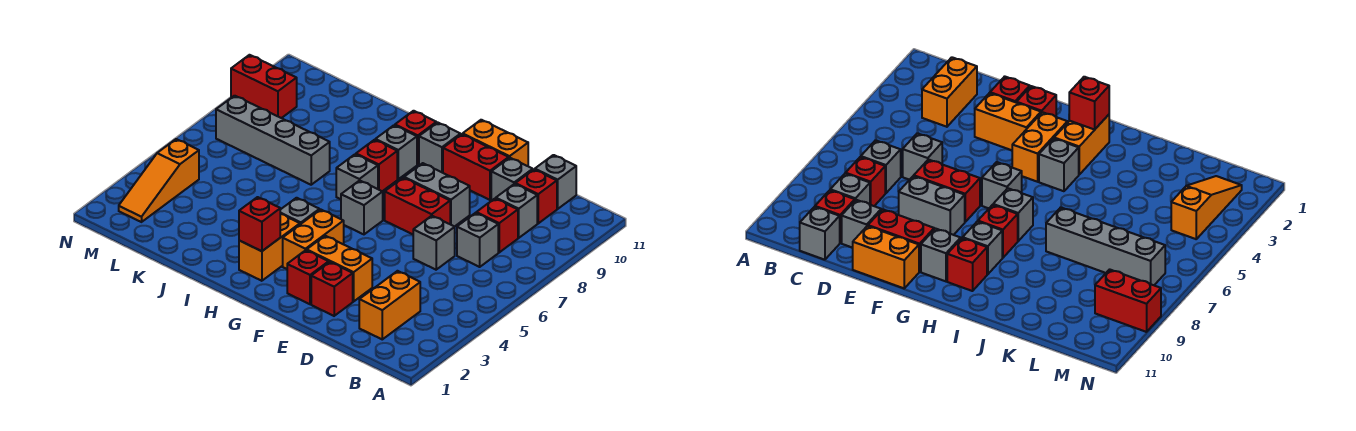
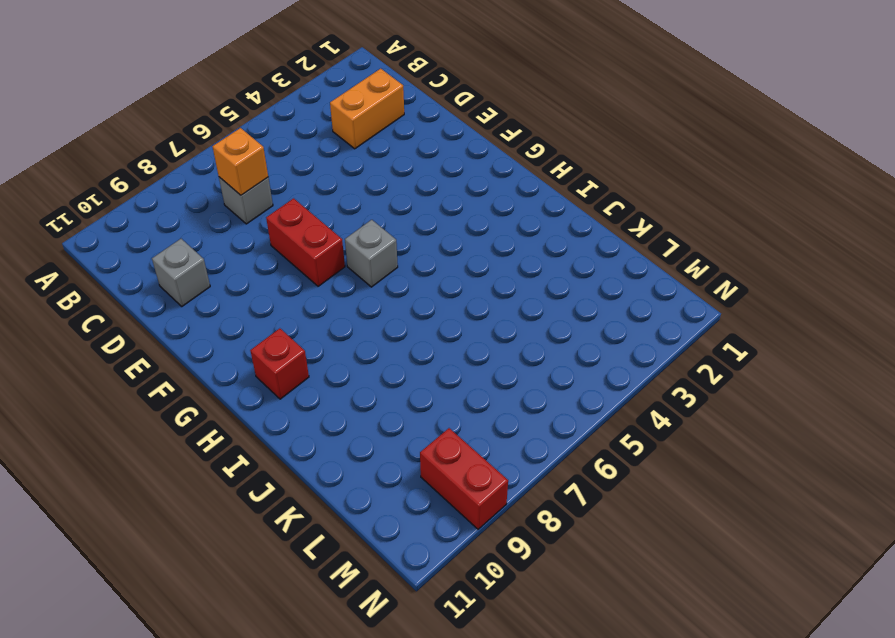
orange 1x1 brick [212,128,268,195] -> none
none -> red 1x1 brick [476,199,518,252]
none -> grey 1x1 brick [496,184,537,238]
none -> red 1x1 brick [515,170,557,223]

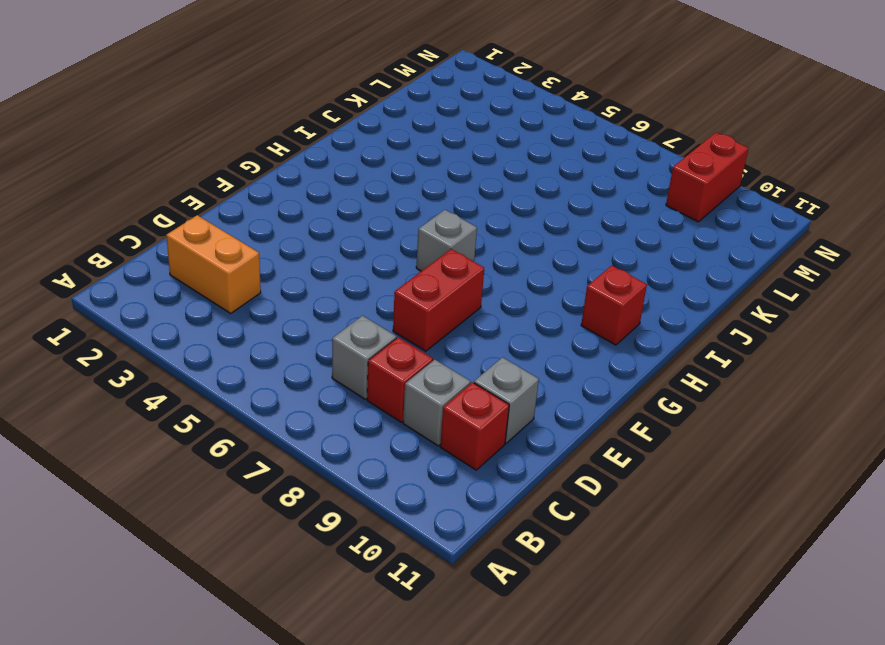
none -> grey 1x1 brick [535,155,576,209]
none -> grey 1x1 brick [413,216,455,270]
none -> red 1x1 brick [311,262,353,316]

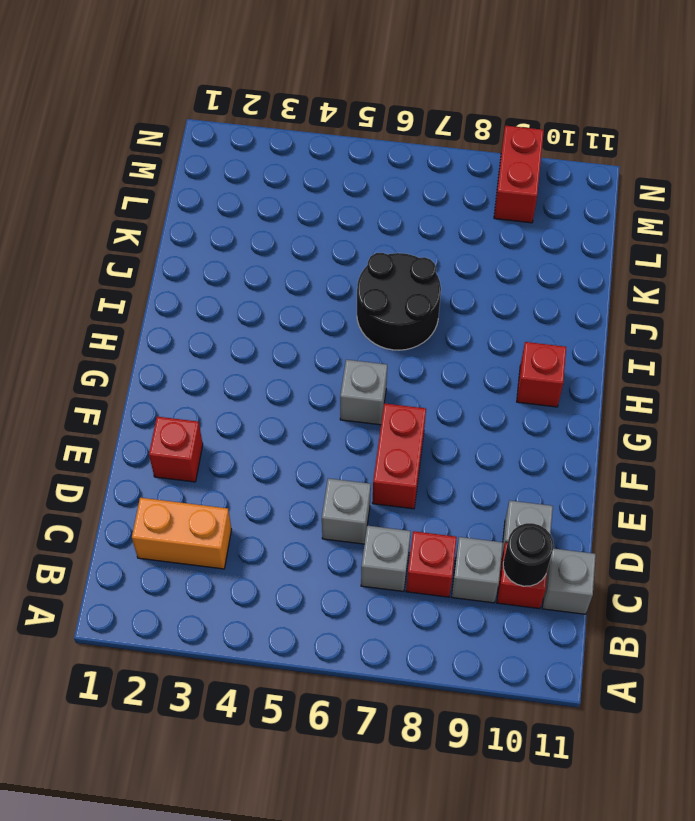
black 1x1 round brick [503,523,554,586] -> none
black 2x2 round brick [357,253,441,350] -> grey 1x4 brick [216,96,330,185]
none -> orange 1x2 brick [307,236,372,301]
none -> grey 1x2 brick [404,163,470,227]
none -> red 1x2 brick [443,134,509,200]

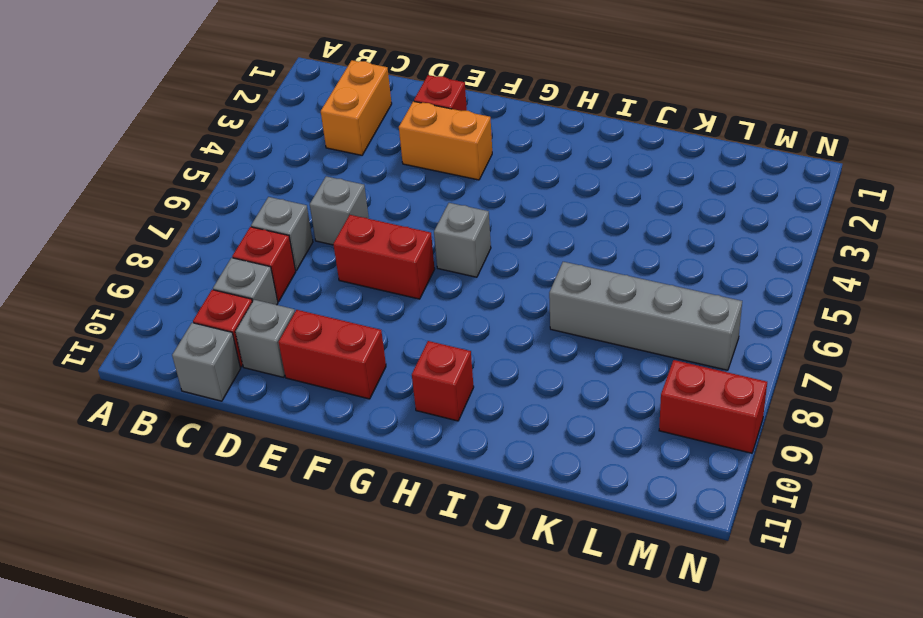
none -> grey 1x2 brick [404,163,470,227]
none -> orange 1x2 brick [463,120,528,166]
none -> red 1x1 brick [287,250,329,304]

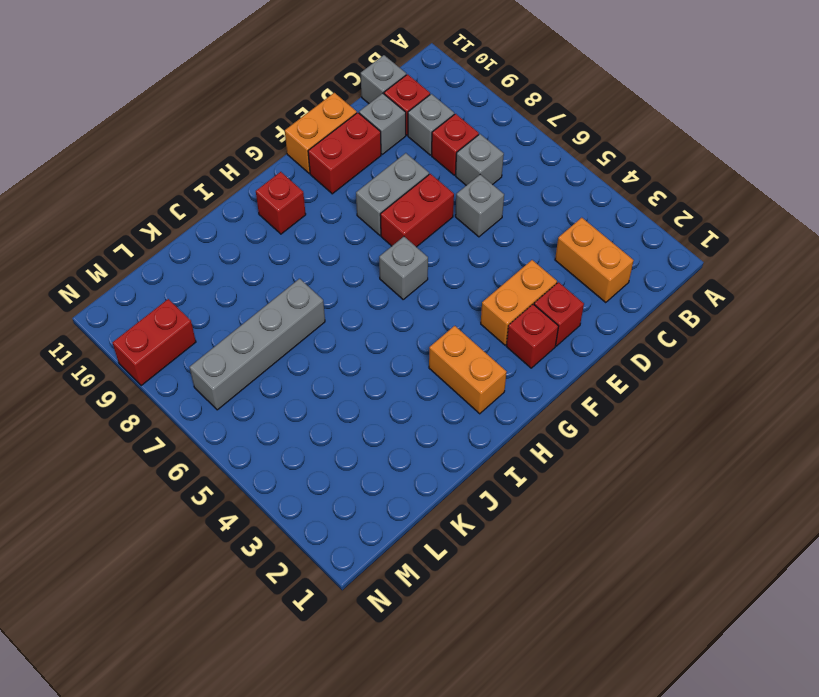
none -> orange 1x2 brick [283,209,344,269]
none -> grey 1x1 brick [419,122,461,173]
none -> grey 1x1 brick [280,198,319,224]

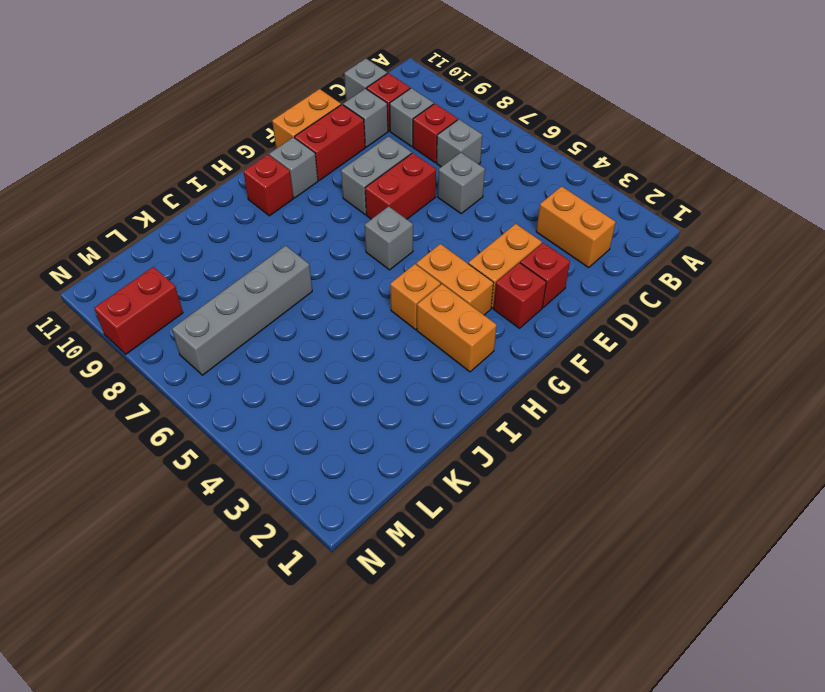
orange 1x1 brick [390,264,441,329] -> grey 1x1 brick [280,198,319,224]
none -> grey 1x1 brick [336,154,378,199]
none -> red 1x1 brick [356,140,397,191]
none -> grey 1x1 brick [375,125,417,179]

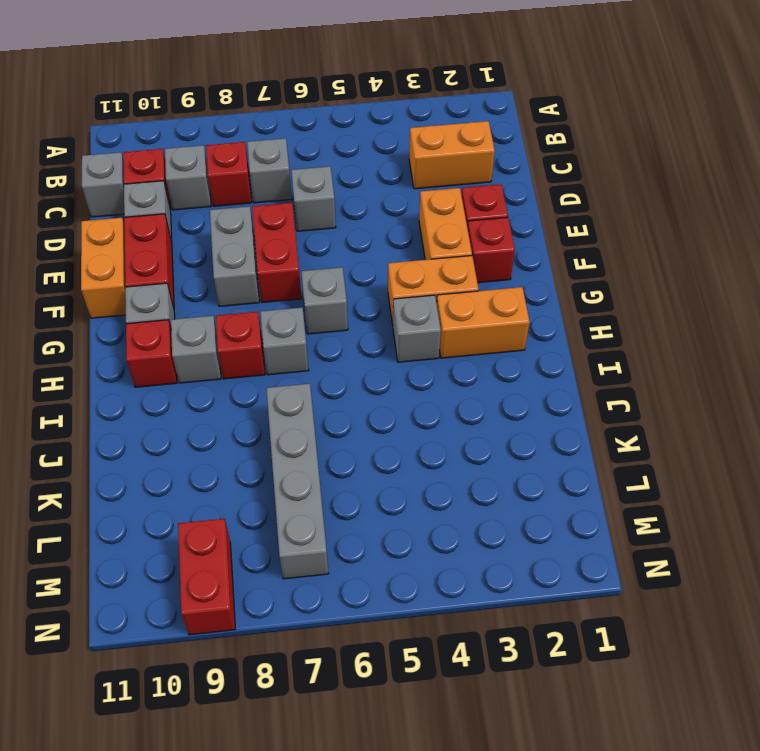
none -> orange 1x3 slope [119,139,199,222]
none -> red 1x1 brick [239,197,280,251]

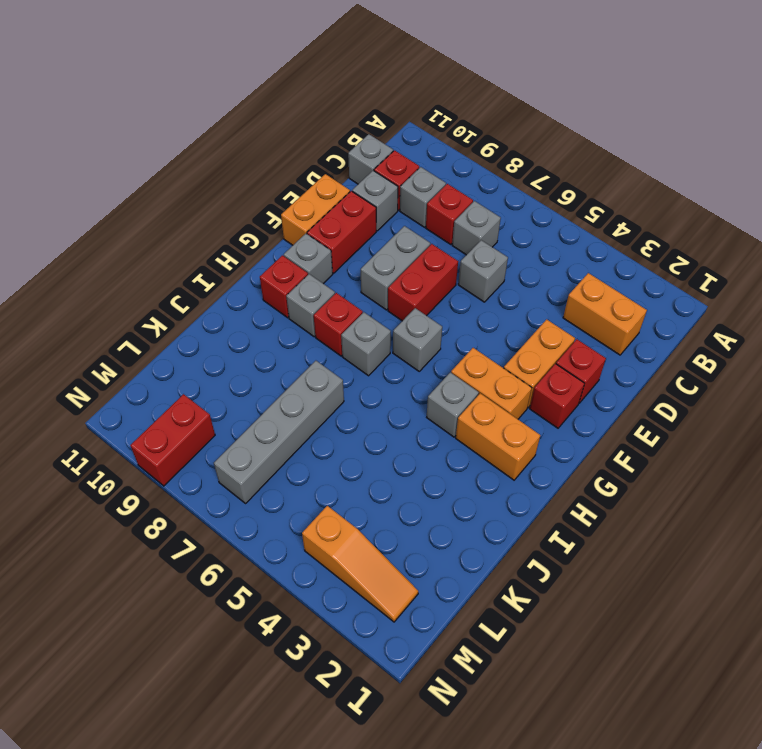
none -> red 1x1 brick [239,197,280,251]

